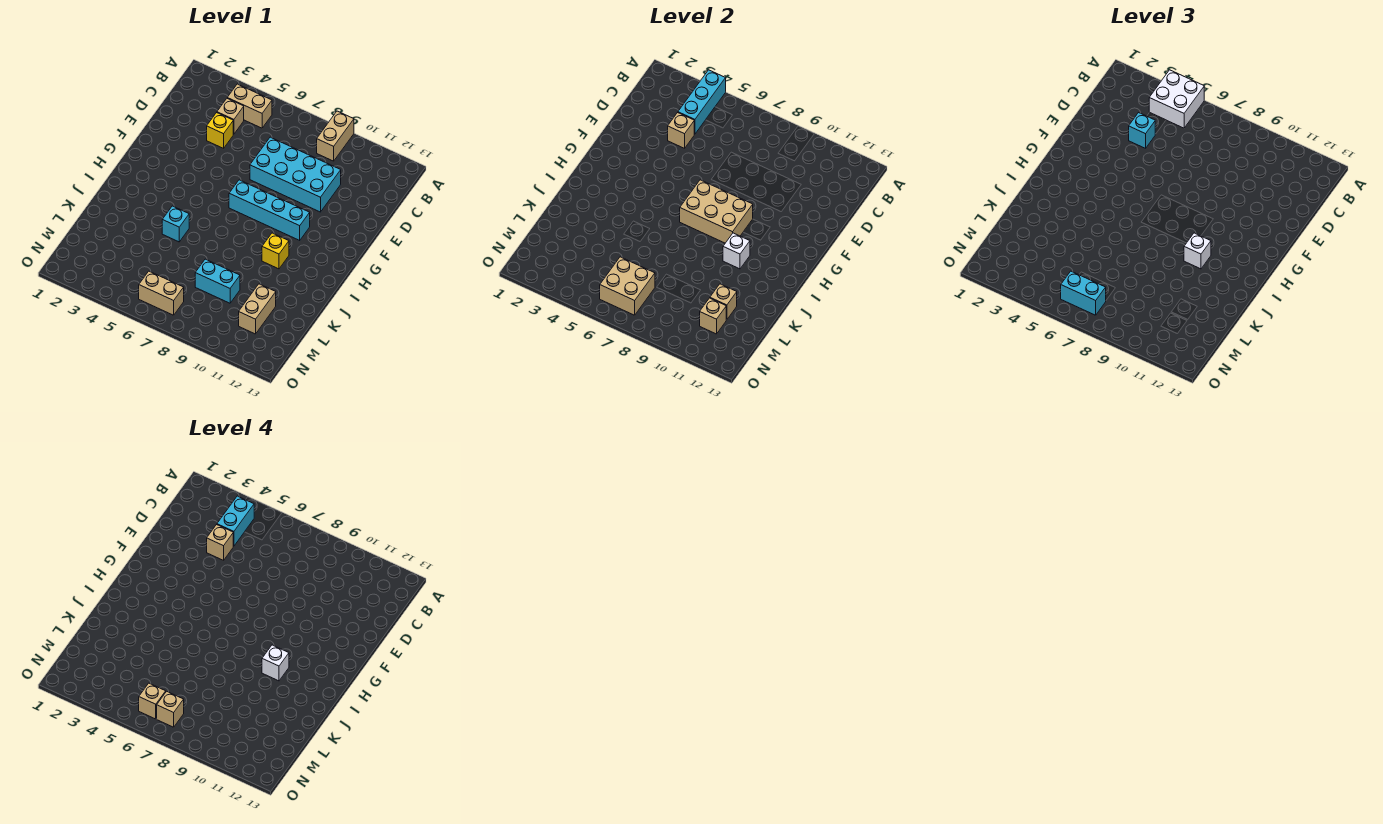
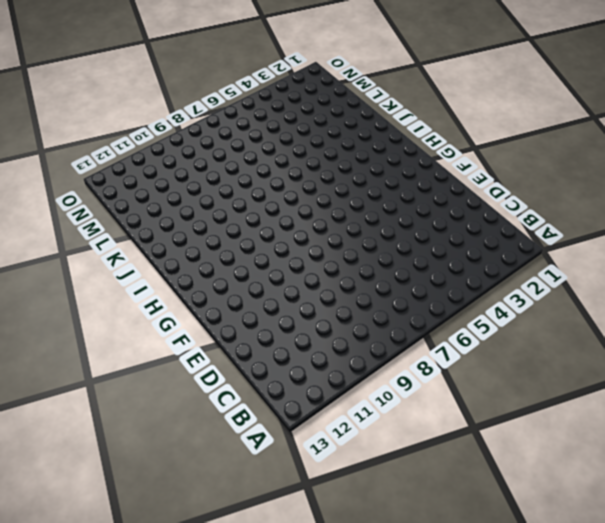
none -> tan 1x2 brick [317,111,354,161]
none -> tan 1x2 brick [227,84,272,128]
none -> tan 1x1 brick [217,99,244,134]

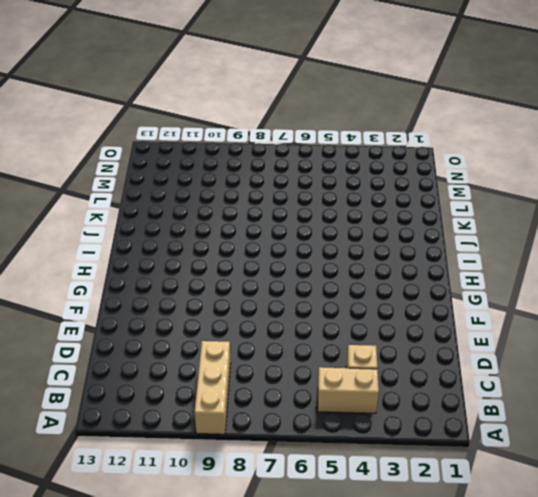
tan 1x3 brick [195,341,231,434] -> tan 1x2 brick [317,111,354,161]
none -> yellow 1x1 brick [207,113,233,148]
none -> cyan 2x4 brick [250,137,341,212]
none -> cyan 1x4 brick [229,180,310,240]

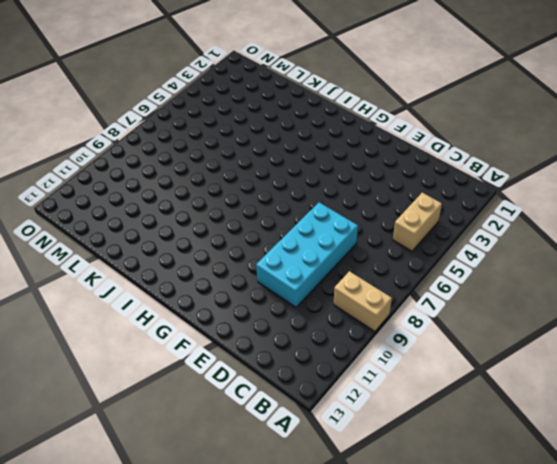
none -> tan 1x1 brick [217,99,244,134]
none -> yellow 1x1 brick [207,113,233,148]
none -> cyan 1x4 brick [229,180,310,240]

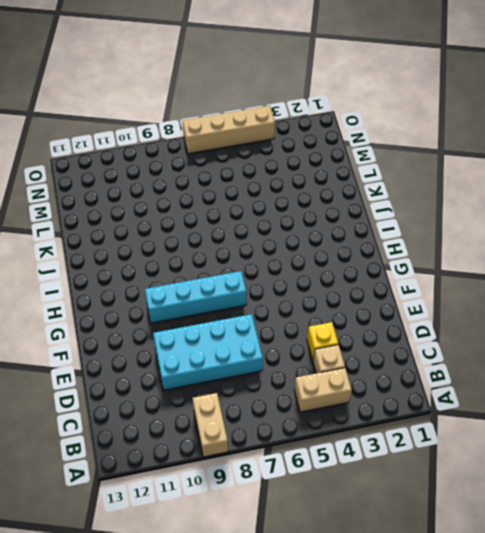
tan 1x4 brick [183,106,275,154] -> none
none -> yellow 1x1 brick [262,233,289,269]
none -> cyan 1x1 brick [162,206,189,242]
none -> cyan 1x2 brick [195,259,240,303]

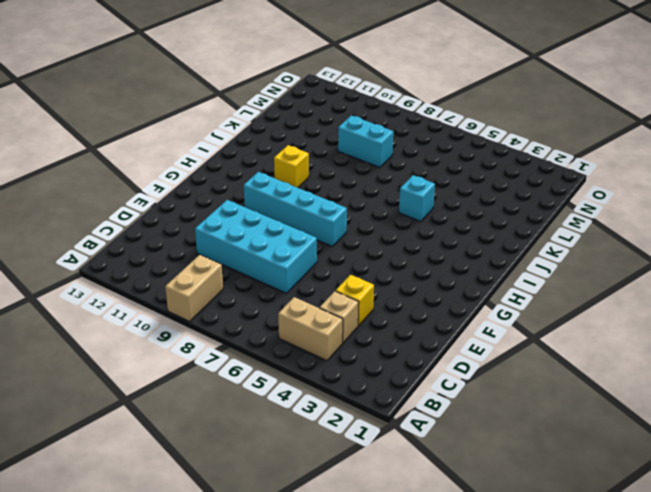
none -> tan 1x2 brick [239,284,276,334]
none -> tan 1x2 brick [139,271,184,315]
none -> cyan 1x3 brick [678,70,726,134]

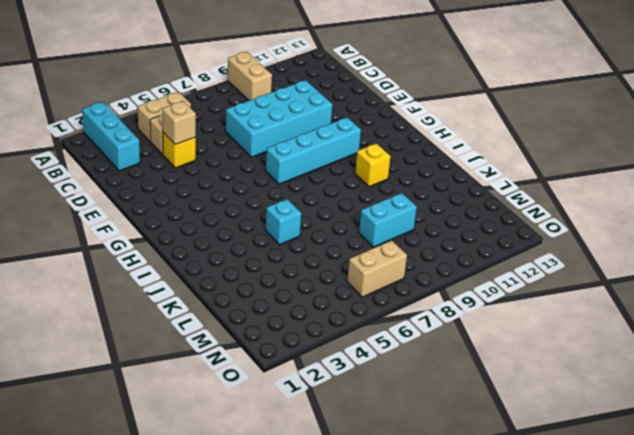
cyan 1x3 brick [82,102,140,171] -> cyan 1x3 brick moved to [678,70,726,134]
none -> tan 1x2 brick [239,284,276,334]
none -> tan 2x3 brick [680,180,753,243]
none -> white 1x1 brick [723,233,750,269]

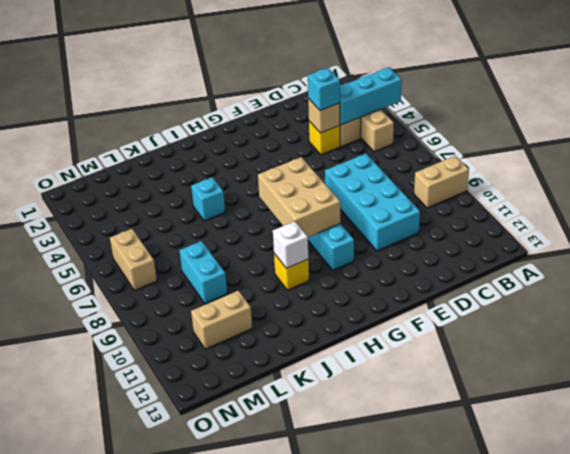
none -> tan 1x1 brick [710,284,737,320]
none -> tan 2x2 brick [600,257,655,315]
none -> tan 1x1 brick [700,298,726,334]

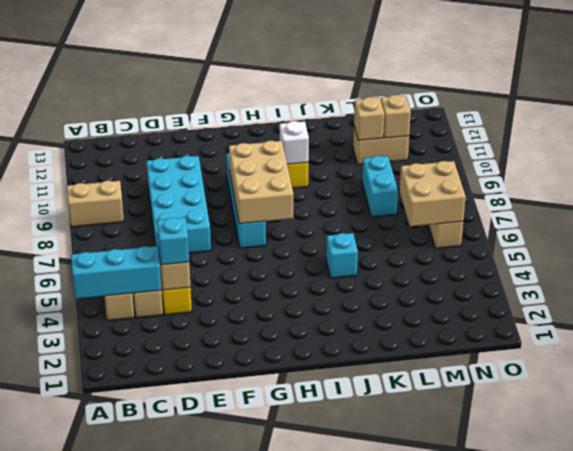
none -> white 2x2 brick [1149,70,1204,128]
none -> white 1x1 brick [1184,233,1211,269]
none -> cyan 1x2 brick [1061,271,1106,315]

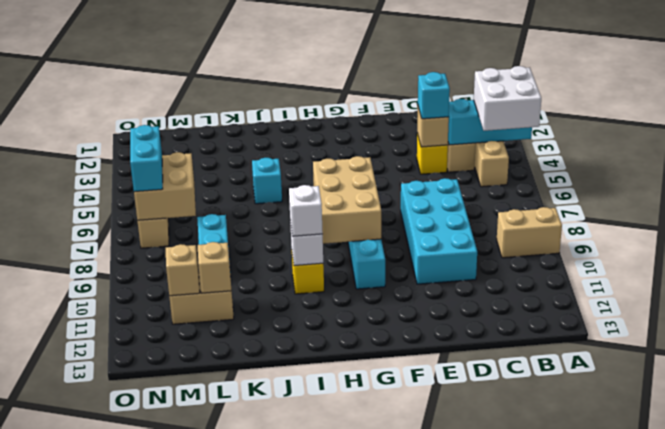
none -> cyan 1x2 brick [217,496,254,546]
none -> tan 1x1 brick [207,525,233,560]
none -> white 1x1 brick [262,645,289,681]

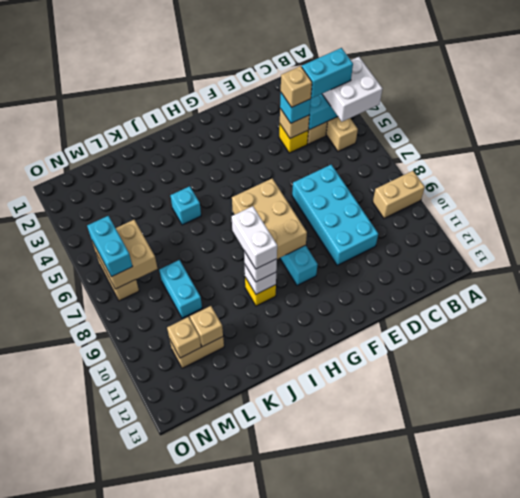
white 1x2 brick [232,206,277,269] -> white 1x1 brick [262,645,289,681]
none -> tan 1x1 brick [139,683,166,719]
none -> tan 1x1 brick [157,691,184,727]

